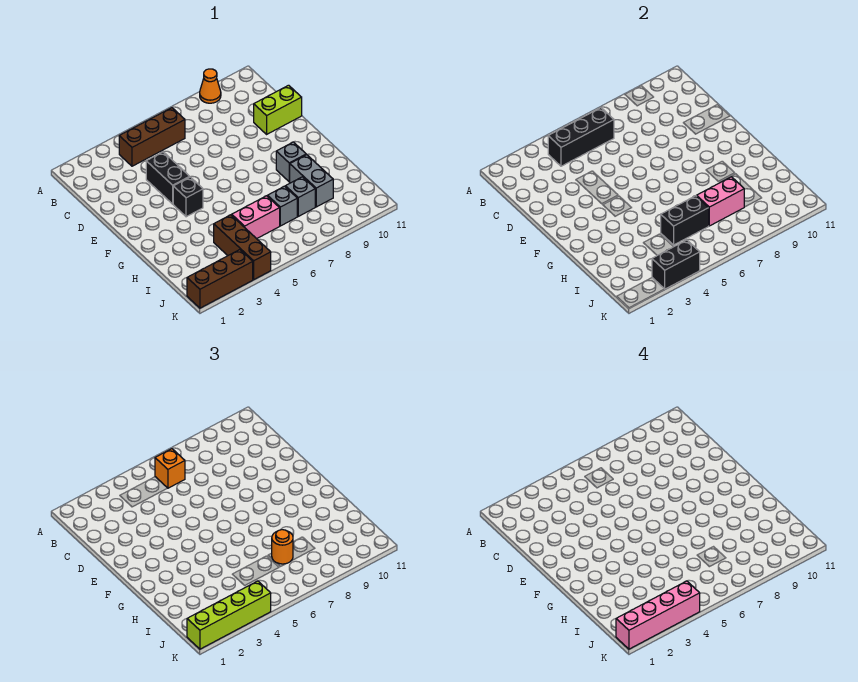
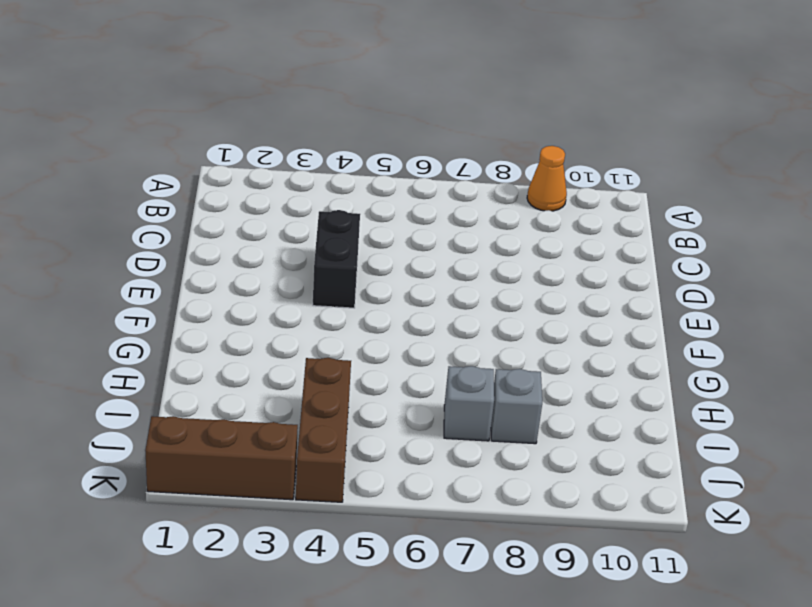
none -> brown 1x3 brick [119,108,185,166]
none -> lime 1x2 brick [254,85,302,134]
none -> black 1x1 brick [173,177,203,217]

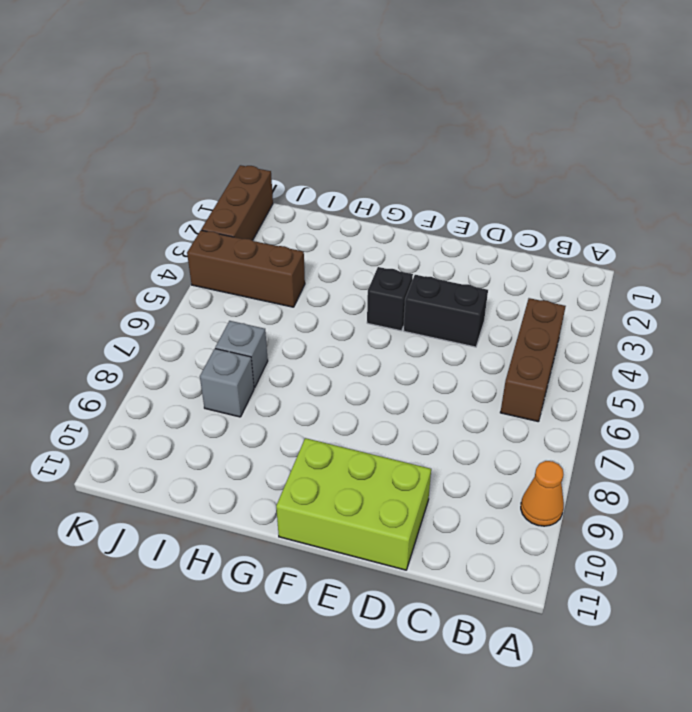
lime 2x3 brick [276,438,431,570] -> lime 1x2 brick [254,85,302,134]
none -> grey 1x1 brick [276,142,306,181]
none -> grey 1x2 brick [289,155,333,207]
none -> pink 1x2 brick [232,196,280,239]

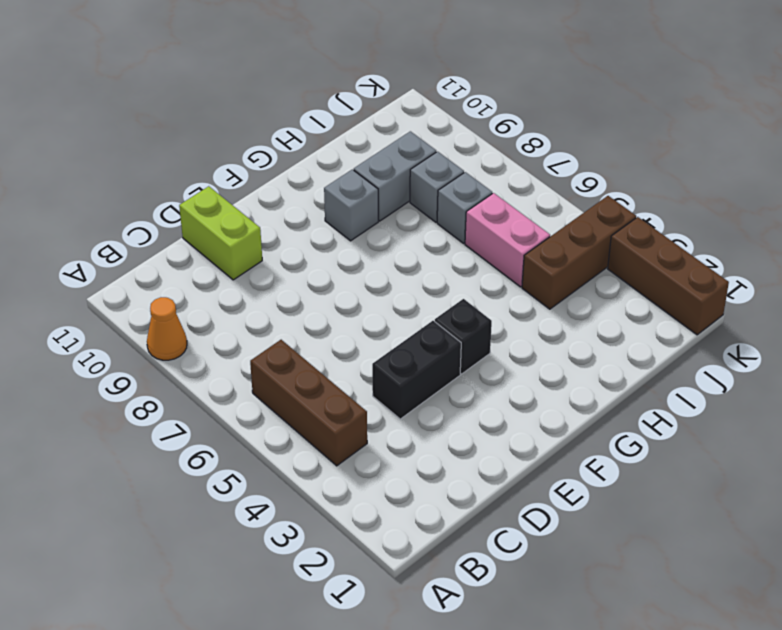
none -> black 1x3 brick [548,108,614,166]
none -> black 1x2 brick [661,196,709,245]
none -> pink 1x2 brick [697,177,744,226]

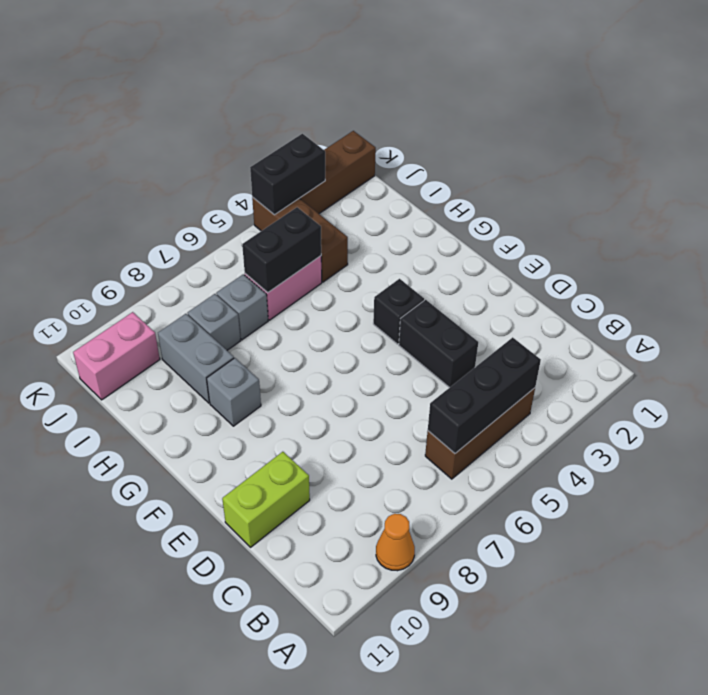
pink 1x2 brick [73,312,160,400] -> pink 1x2 brick moved to [697,177,744,226]
none -> orange 1x1 brick [155,449,185,488]
none -> orange 1x1 round brick [272,530,293,564]
none -> lime 1x4 brick [187,581,271,649]

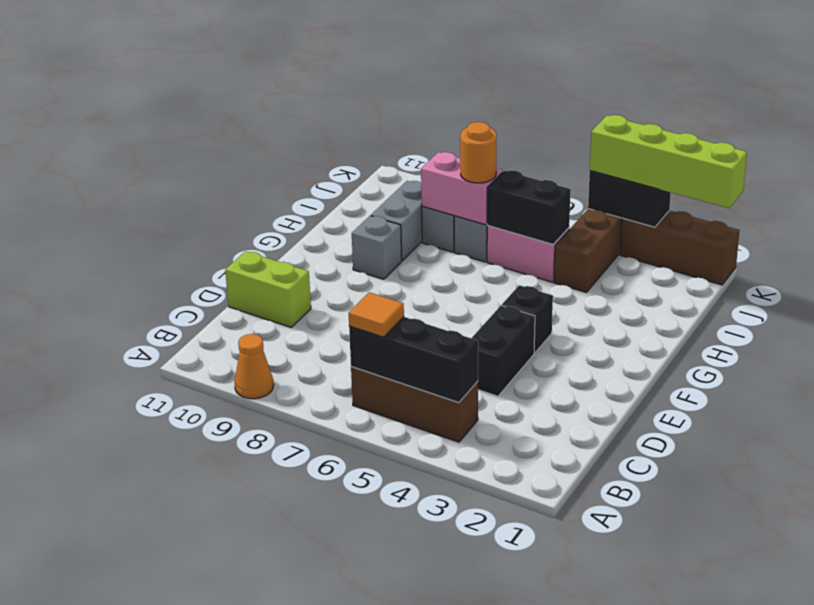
orange 1x1 tile [349,292,404,337] -> orange 1x1 brick [155,449,185,488]
none -> pink 1x4 brick [616,581,700,649]

